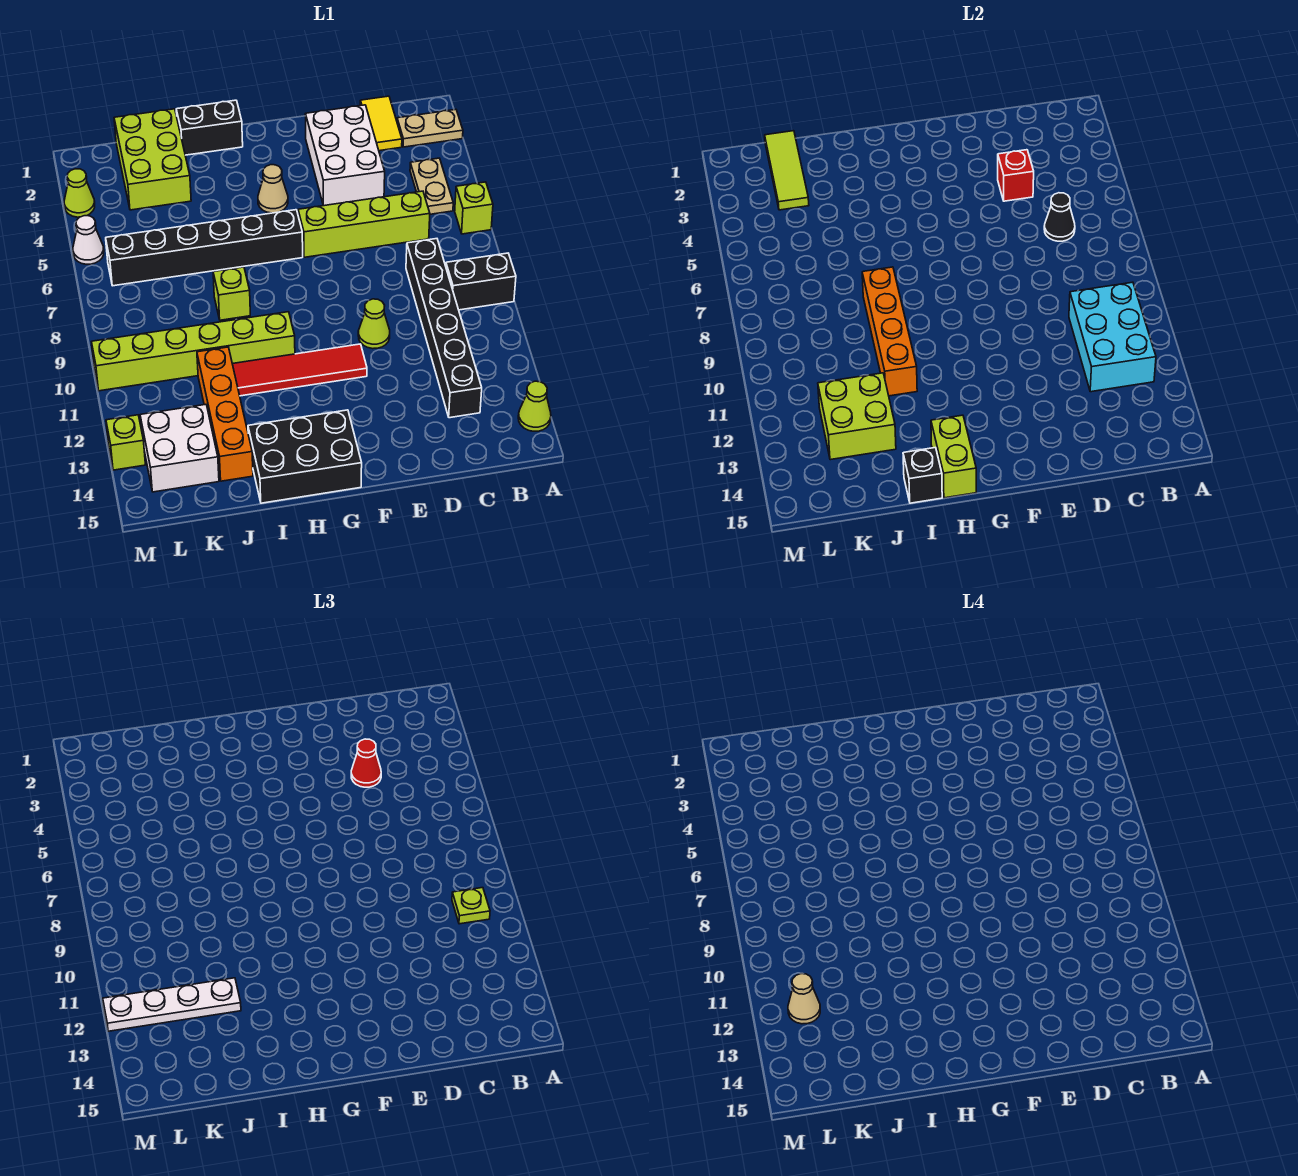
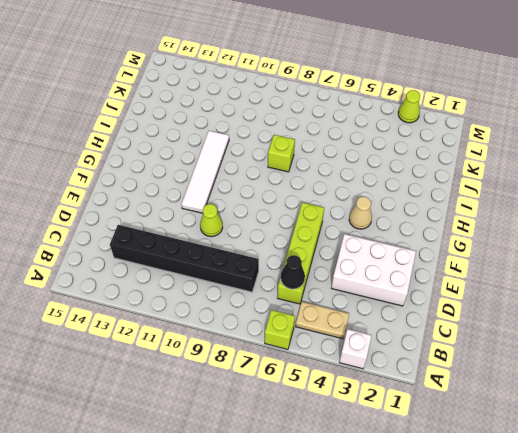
white 1x1 brick [339,329,372,369] -> none
white 1x4 tile [182,131,229,213] -> red 1x4 tile [233,344,367,396]
none -> tan 1x2 plate [397,109,463,147]
none -> black 1x2 brick [446,253,516,310]
none -> lime 1x1 cone [518,381,551,431]
none -> yellow 1x2 tile [360,96,402,151]

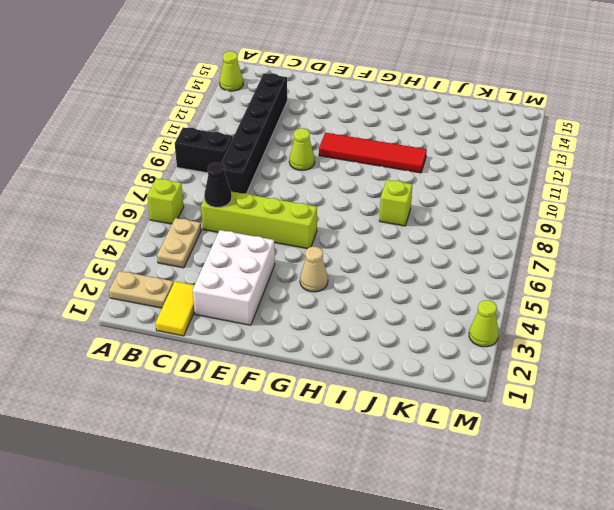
none -> black 1x6 brick [106,210,303,286]
none -> black 2x3 brick [248,410,362,503]
none -> black 1x2 brick [176,100,243,155]
none -> lime 1x6 brick [92,312,295,391]

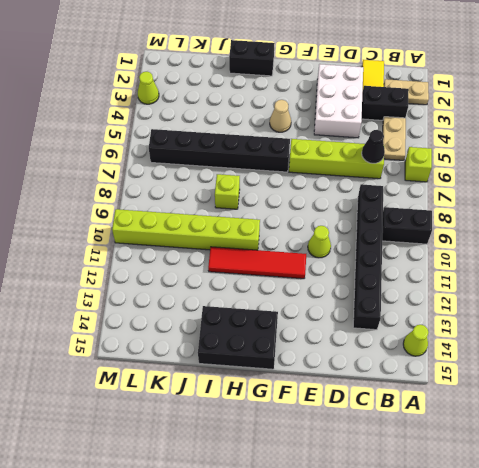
black 1x2 brick [362,86,409,120] -> none
none -> lime 2x3 brick [114,109,191,210]
none -> orange 1x4 brick [197,347,253,481]
none -> white 2x2 brick [140,404,219,492]
none -> white 1x1 cone [73,216,104,264]

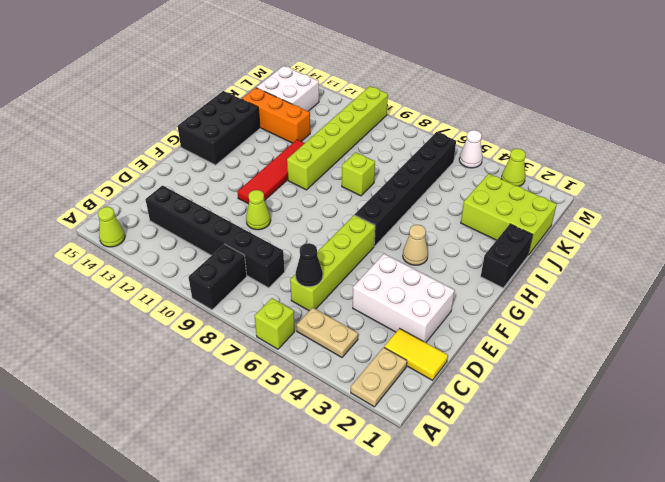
orange 1x3 brick [242,88,310,143] -> orange 1x4 brick [197,347,253,481]
none -> lime 1x1 brick [106,415,145,470]
none -> cyan 2x3 brick [1069,282,1156,392]
none -> red 1x1 brick [998,150,1034,201]
none -> lime 1x2 brick [931,415,976,498]

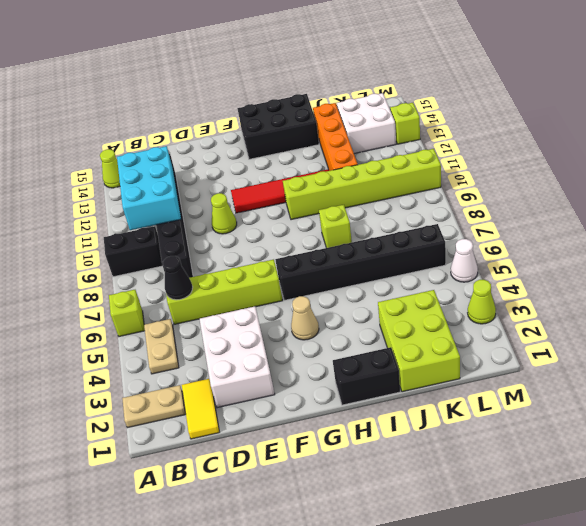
none -> red 1x1 brick [998,150,1034,201]
none -> lime 1x2 brick [931,415,976,498]
none -> orange 1x4 brick [862,267,917,396]
none -> black 1x1 brick [903,448,942,503]

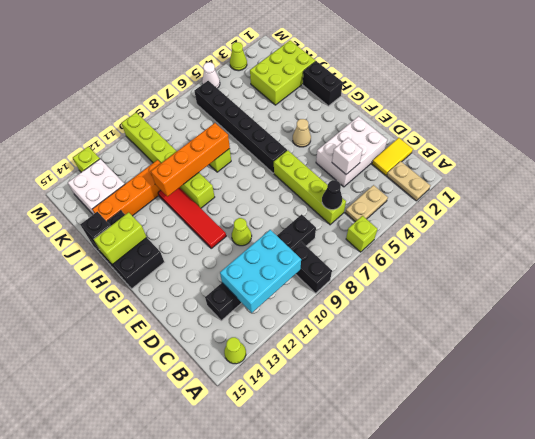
white 1x1 brick [332,138,362,174] -> red 1x1 brick [998,150,1034,201]
none -> lime 2x2 brick [818,373,896,460]
none -> lime 1x3 tile [765,131,809,210]
none -> lime 1x1 plate [452,888,490,924]
none -> red 1x1 cone [351,739,381,787]

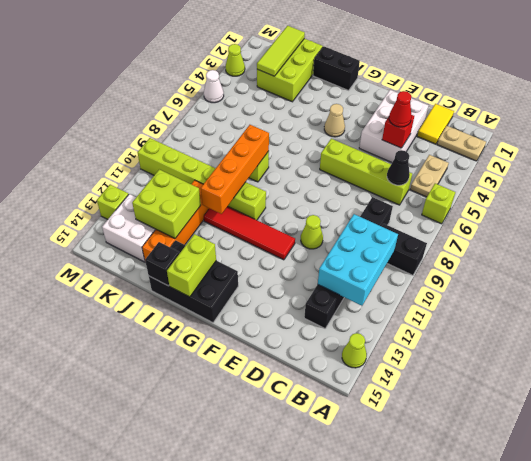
none -> black 1x6 brick [106,210,303,286]
none -> lime 1x1 plate [452,888,490,924]
none -> white 1x4 plate [103,978,241,1031]
none -> tan 1x1 cone [788,974,820,1024]

